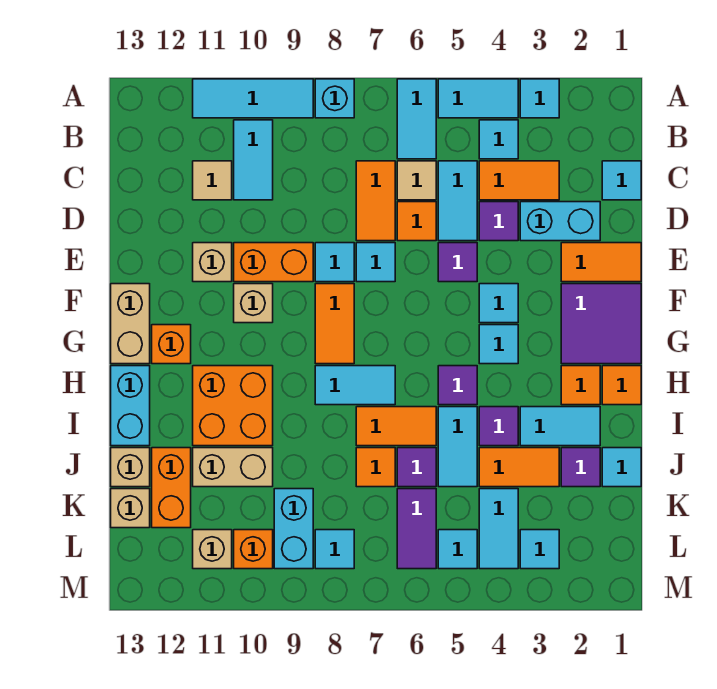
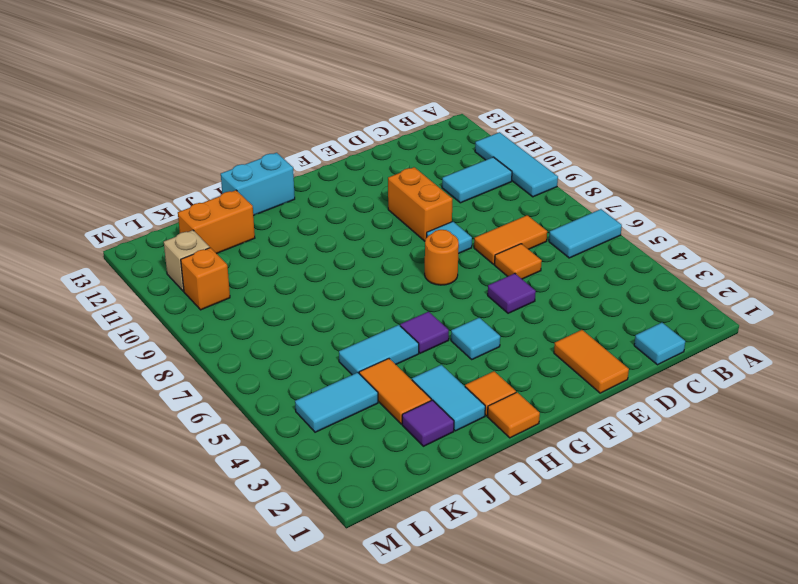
orange 1x1 round brick [425,230,459,285] -> none
none -> cyan 1x1 tile [520,79,559,118]
none -> cyan 1x2 tile [438,79,518,118]
none -> cyan 1x1 brick [315,79,354,118]
none -> cyan 1x1 tile [479,120,518,159]

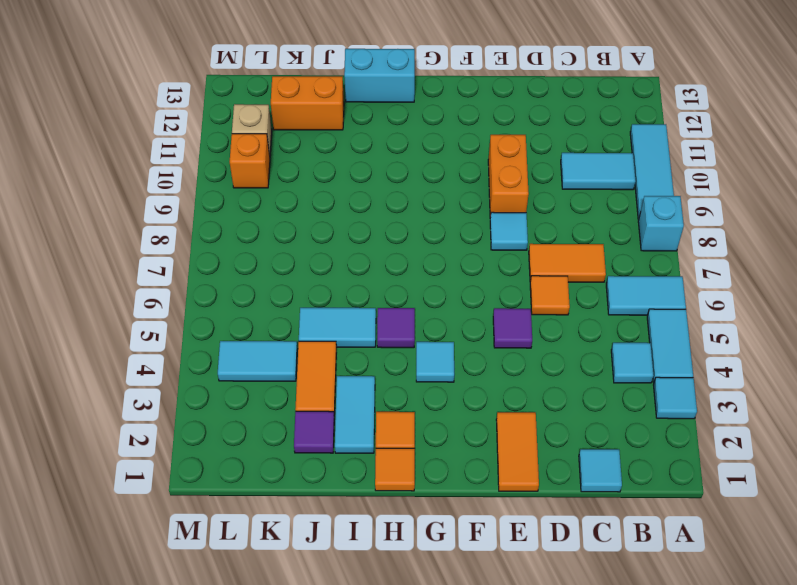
none -> orange 1x2 tile [479,161,559,200]
none -> cyan 1x2 tile [438,161,477,241]
none -> tan 1x1 tile [397,161,436,200]
none -> tan 1x1 tile [193,161,232,200]

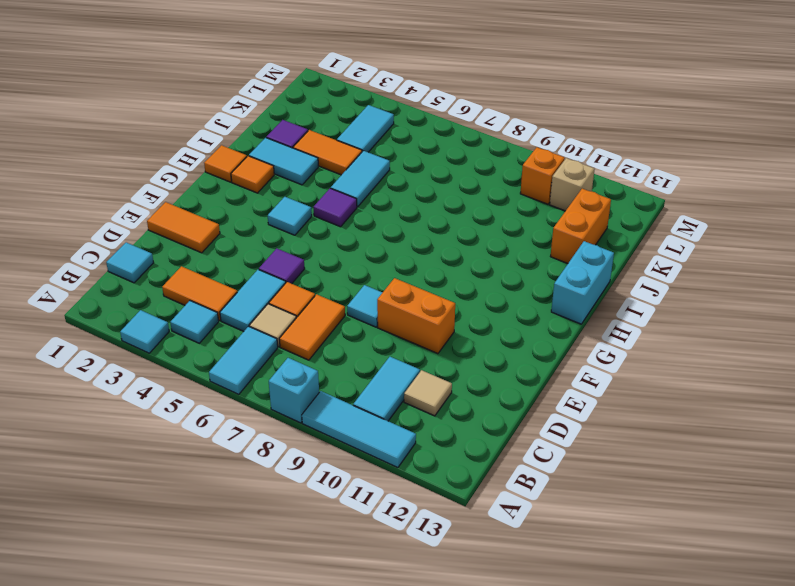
none -> cyan 1x2 tile [438,79,518,118]
none -> cyan 1x2 brick [520,202,600,241]
none -> purple 1x1 tile [479,202,518,241]
none -> cyan 1x1 tile [356,243,395,282]

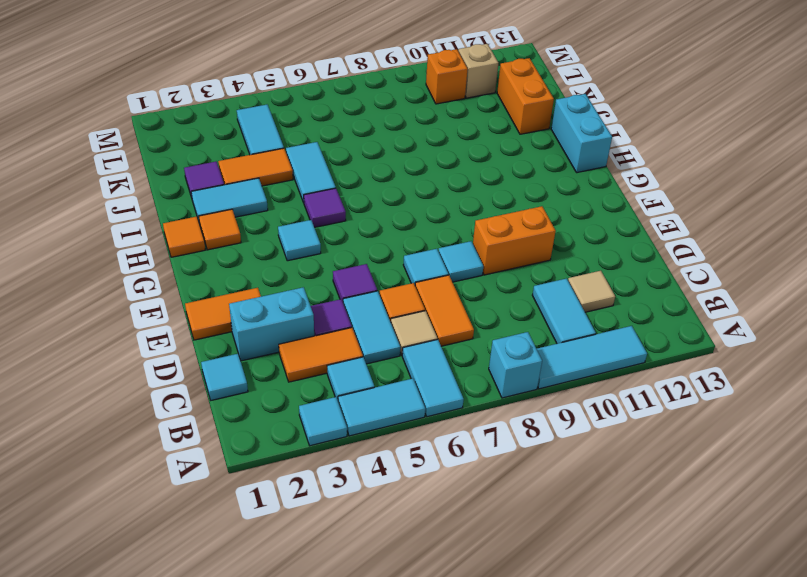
none -> tan 1x1 brick [193,243,232,282]
none -> purple 2x2 tile [561,284,641,364]
none -> cyan 1x1 tile [479,284,518,323]
none -> orange 1x2 tile [315,284,354,364]

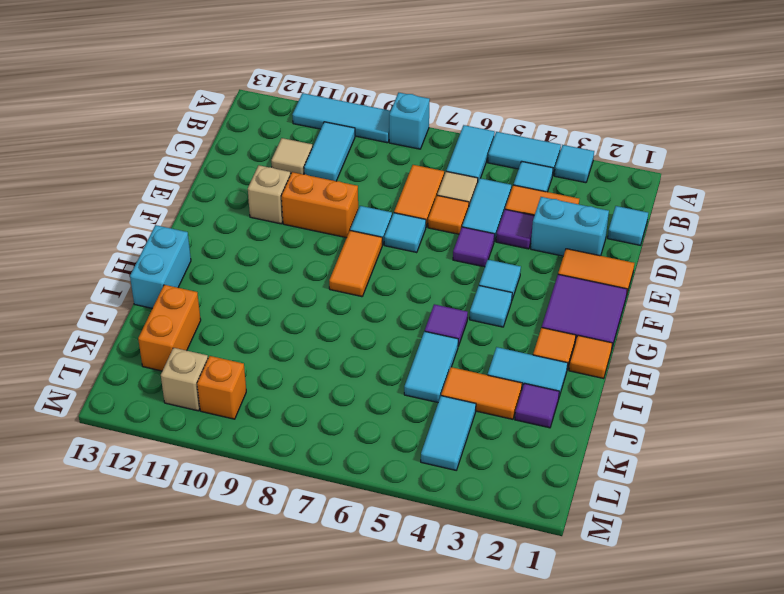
none -> tan 1x1 brick [234,284,273,323]
none -> tan 1x2 brick [111,284,150,364]
none -> orange 1x1 brick [152,325,191,364]
none -> cyan 1x2 tile [315,366,395,405]

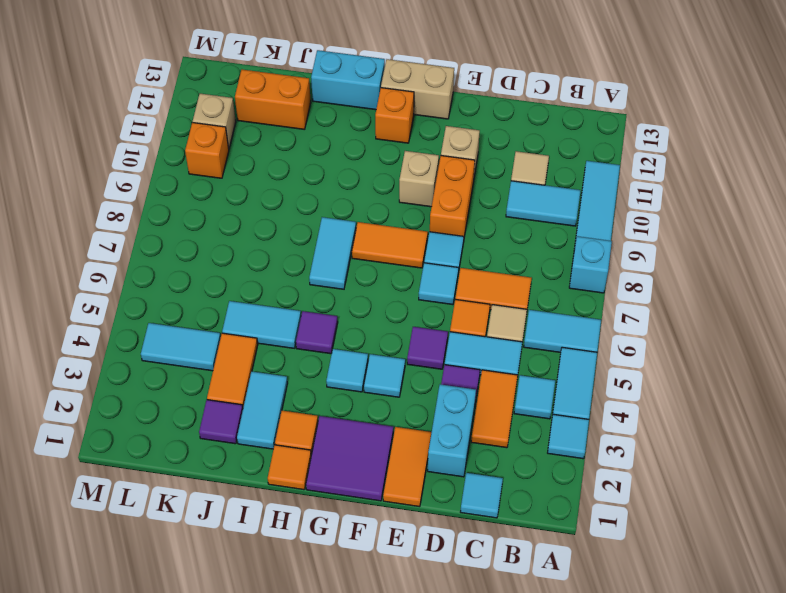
none -> orange 2x2 brick [193,366,273,446]
none -> purple 1x1 tile [479,407,518,446]
none -> orange 1x2 tile [356,407,436,446]
none -> cyan 1x1 tile [602,448,641,487]

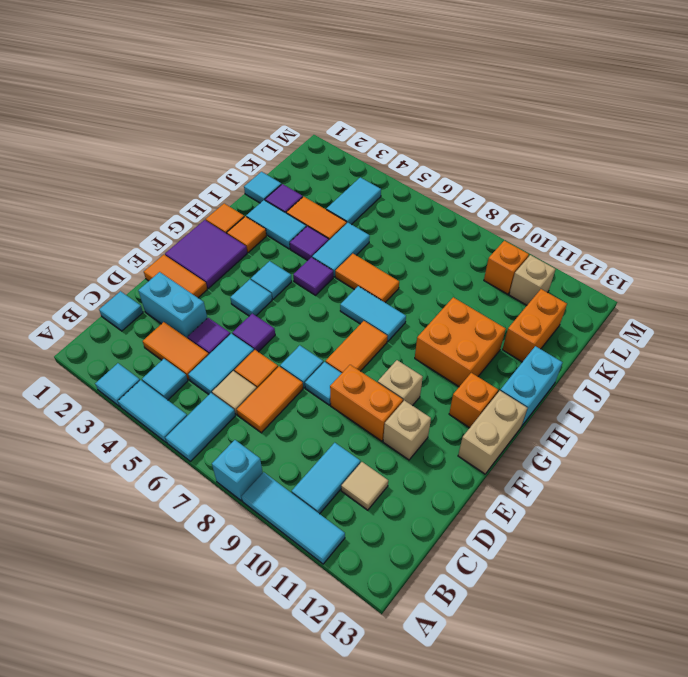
none -> purple 1x1 tile [397,448,436,487]
none -> orange 1x1 tile [356,448,395,487]
none -> tan 1x2 brick [193,448,273,487]
none -> tan 1x1 brick [111,448,150,487]

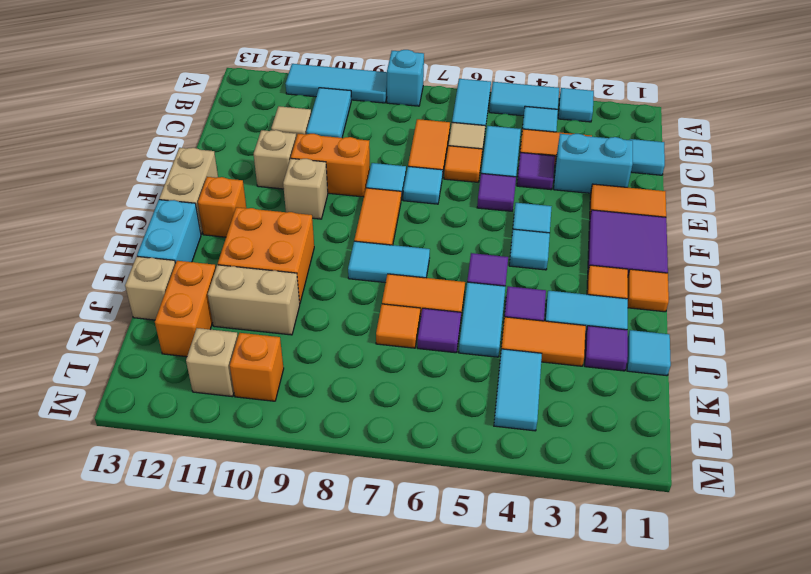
none -> purple 1x2 tile [397,489,436,569]
none -> cyan 1x2 brick [274,489,313,569]
none -> tan 1x1 brick [111,489,150,528]
none -> cyan 1x1 tile [520,530,559,569]

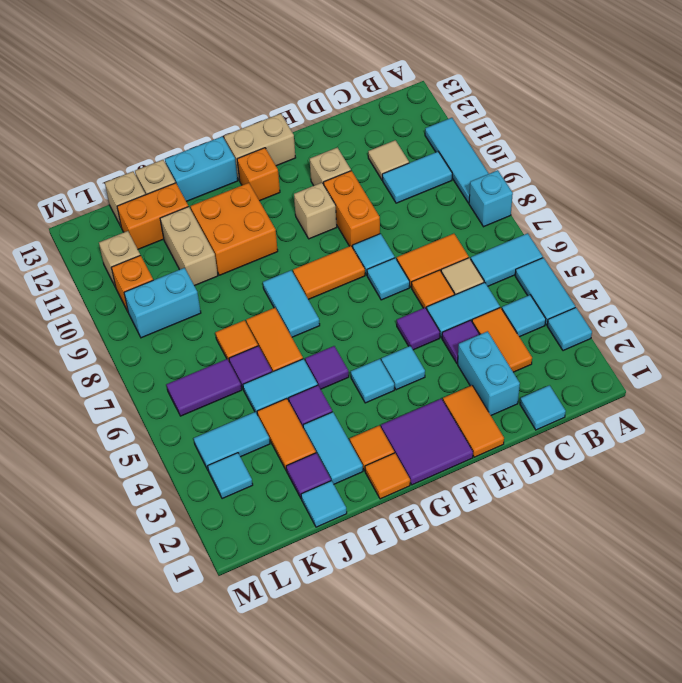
none -> cyan 1x1 tile [438,530,477,569]
none -> cyan 1x1 tile [315,530,354,569]

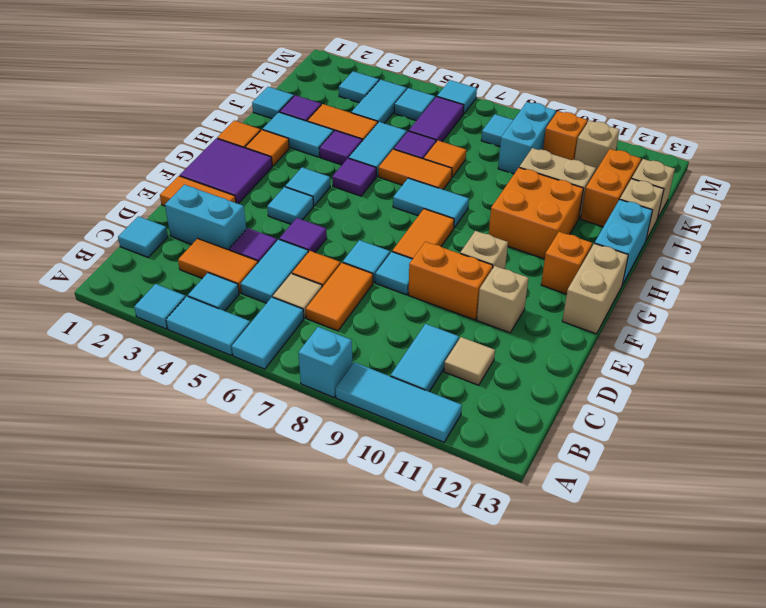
cyan 1x1 tile [437,80,477,114] -> none

